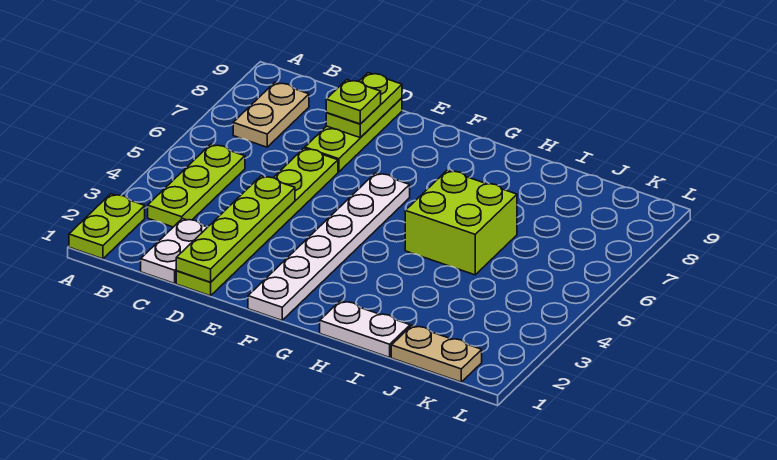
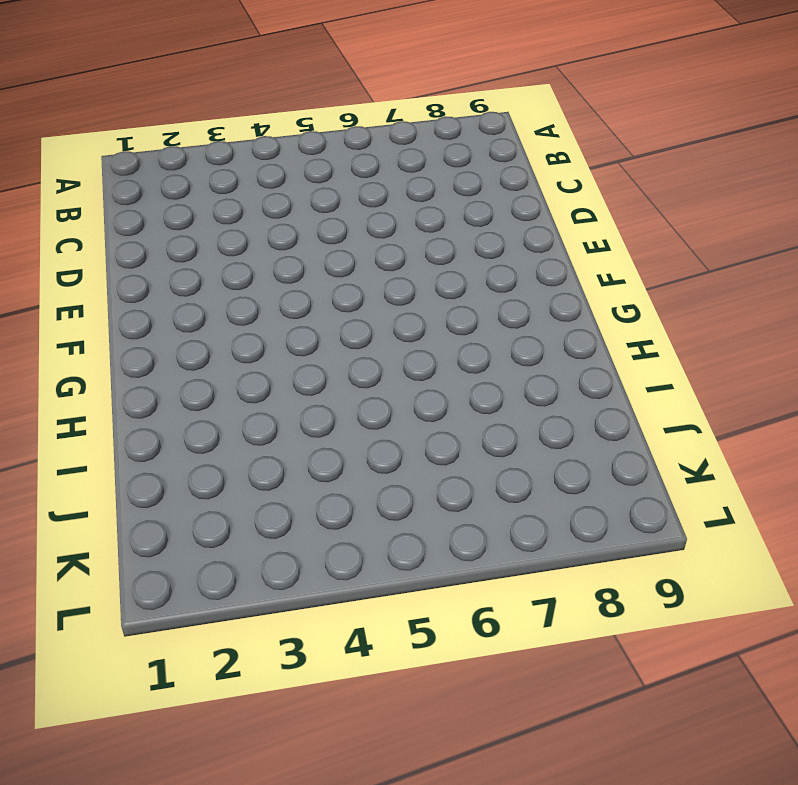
none -> lime 1x2 plate [69,194,145,259]
none -> lime 1x3 plate [148,144,245,227]
none -> tan 1x2 plate [233,82,309,147]

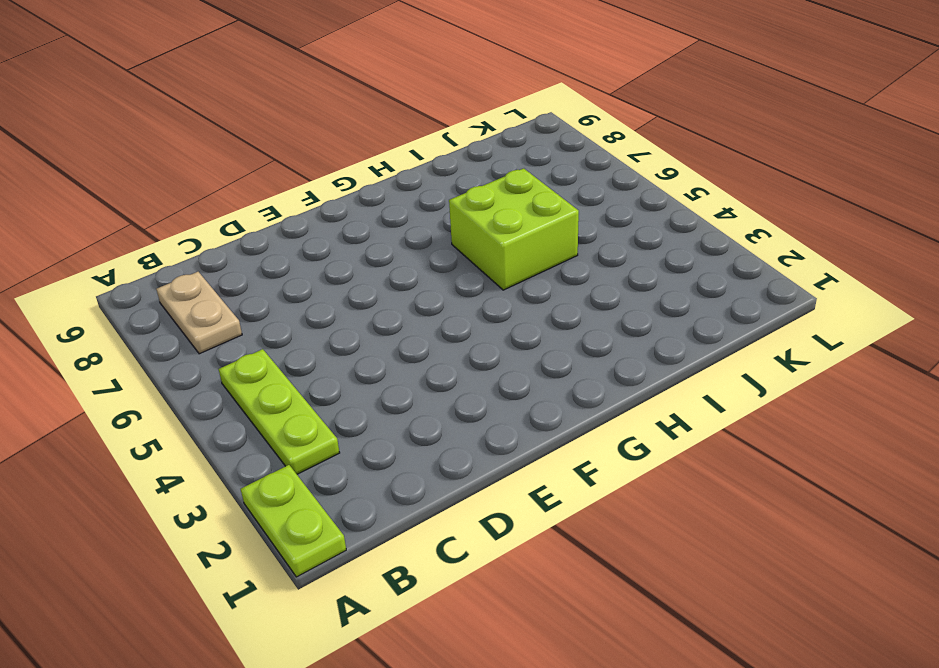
none -> white 1x2 plate [141,219,207,283]
none -> lime 1x6 plate [176,148,338,296]
none -> lime 1x3 plate [305,98,402,172]

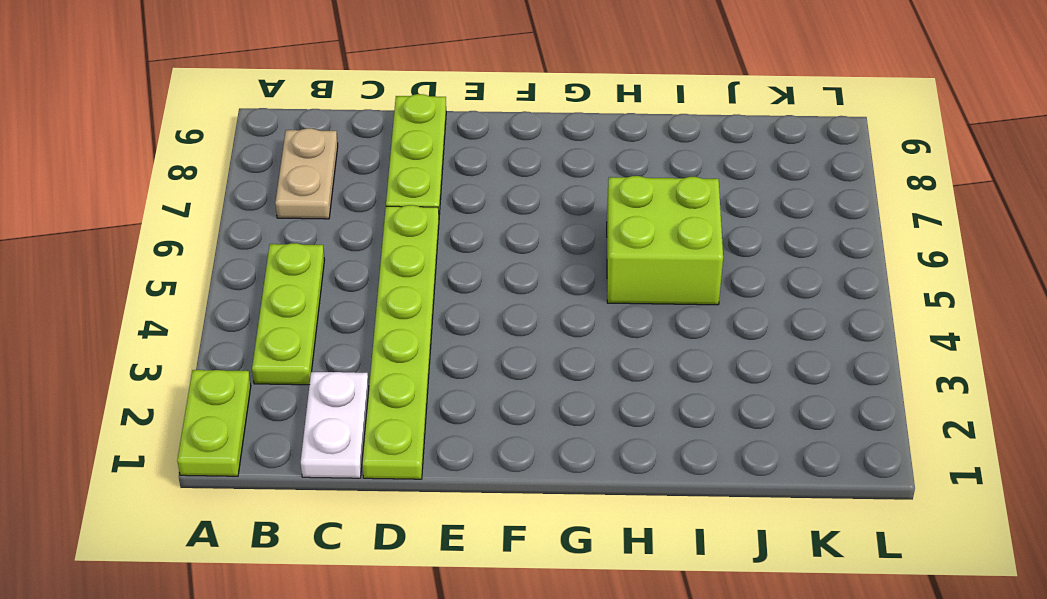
none -> white 1x6 plate [248,173,410,320]
none -> white 1x2 plate [320,301,410,357]
none -> tan 1x2 plate [391,326,482,382]

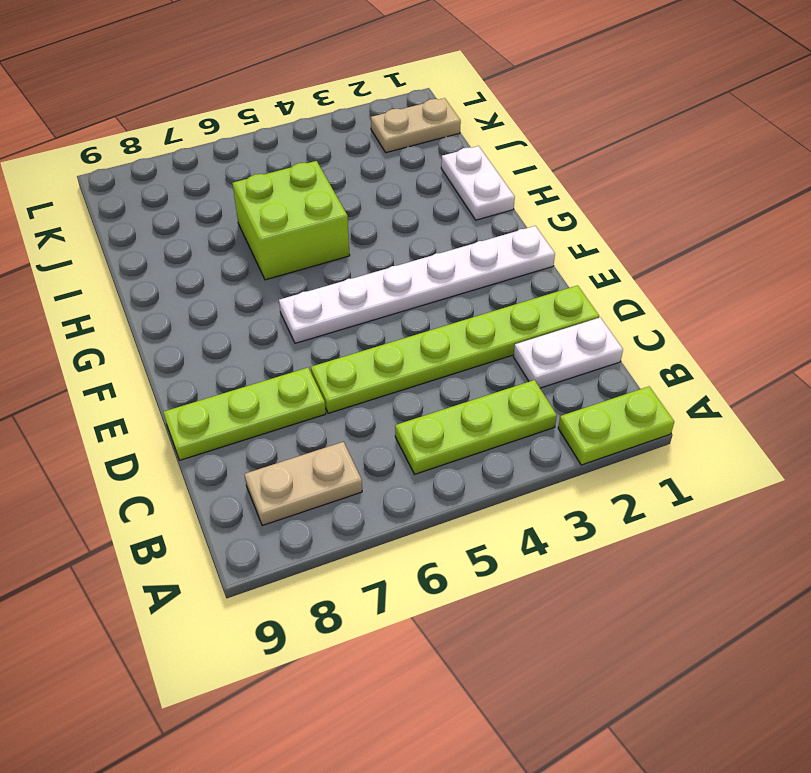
tan 1x2 plate [371,98,461,153] -> tan 1x2 plate turned to [391,326,482,382]
none -> lime 1x4 plate [176,176,295,282]
none -> lime 1x2 plate [326,73,402,138]
none -> lime 1x1 plate [326,80,381,124]

